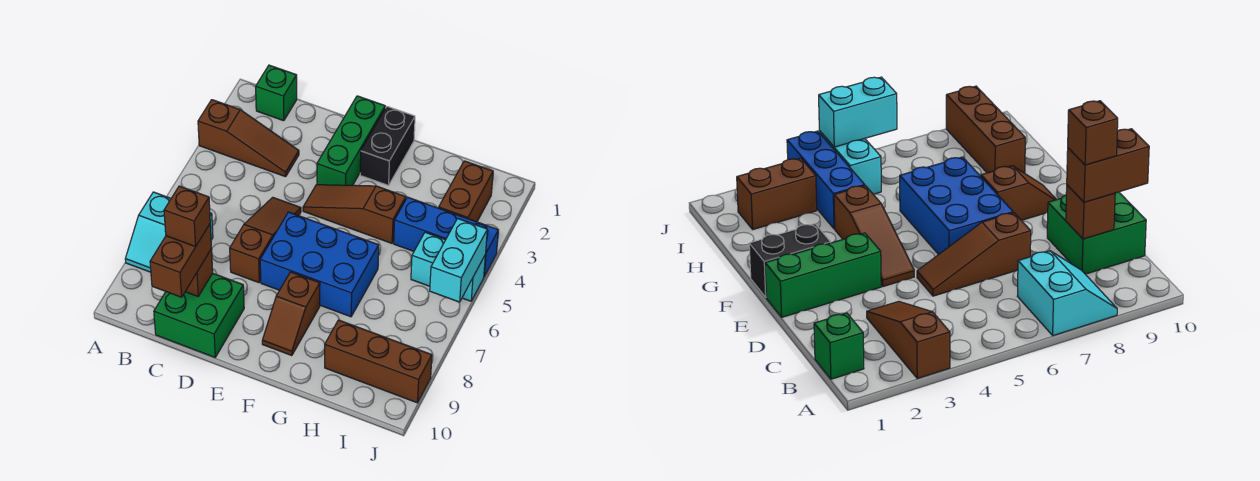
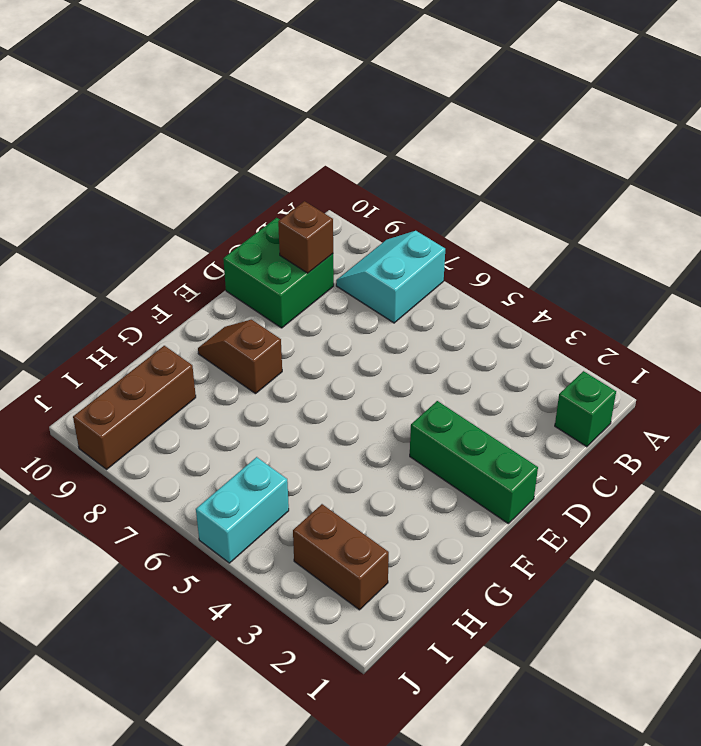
none -> brown 1x3 slope [198,100,299,177]
none -> brown 1x3 slope [230,197,301,283]
none -> brown 1x3 slope [303,185,406,243]

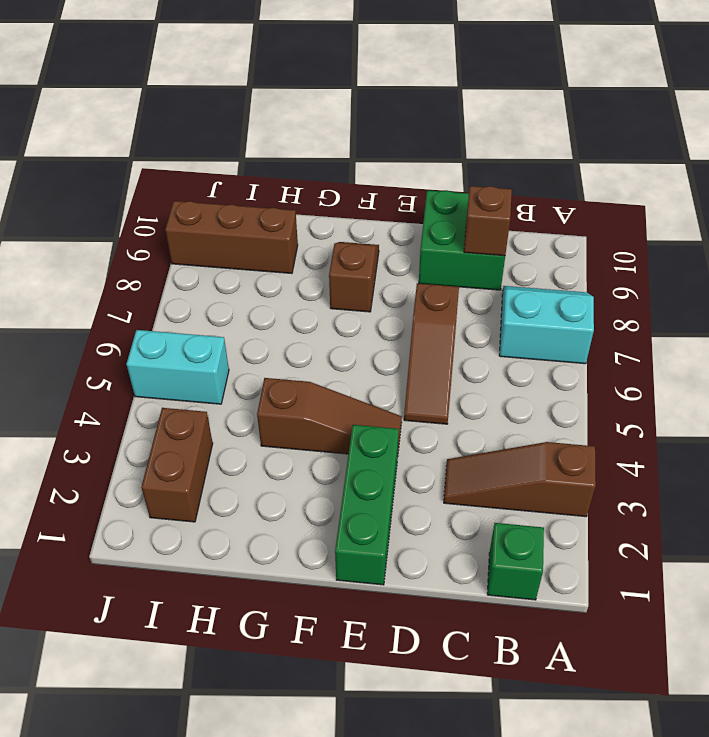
none -> blue 2x3 brick [260,212,379,317]
none -> black 1x2 brick [360,106,415,185]
none -> blue 1x3 brick [394,197,498,276]

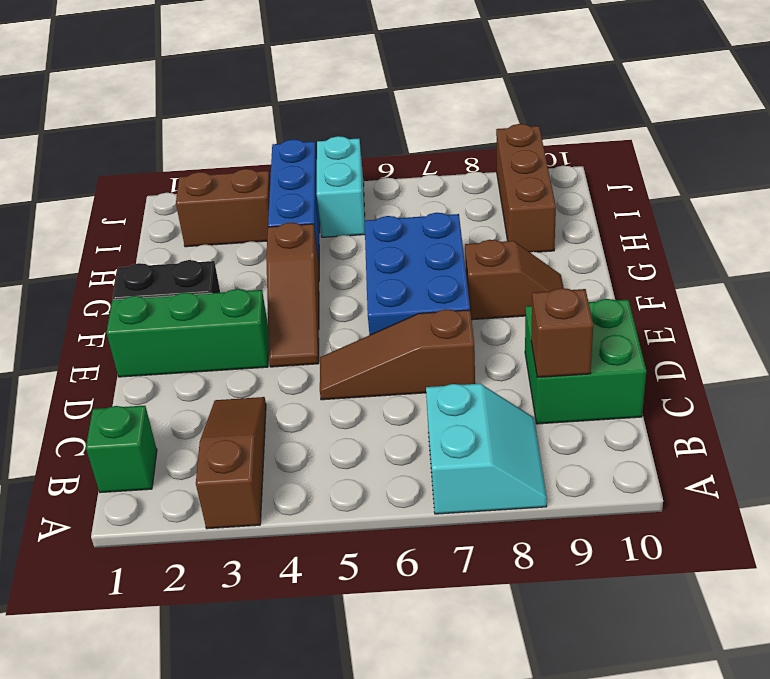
none -> cyan 1x2 brick [430,218,487,302]
none -> brown 1x2 brick [150,224,211,297]
none -> brown 1x1 brick [164,186,210,247]

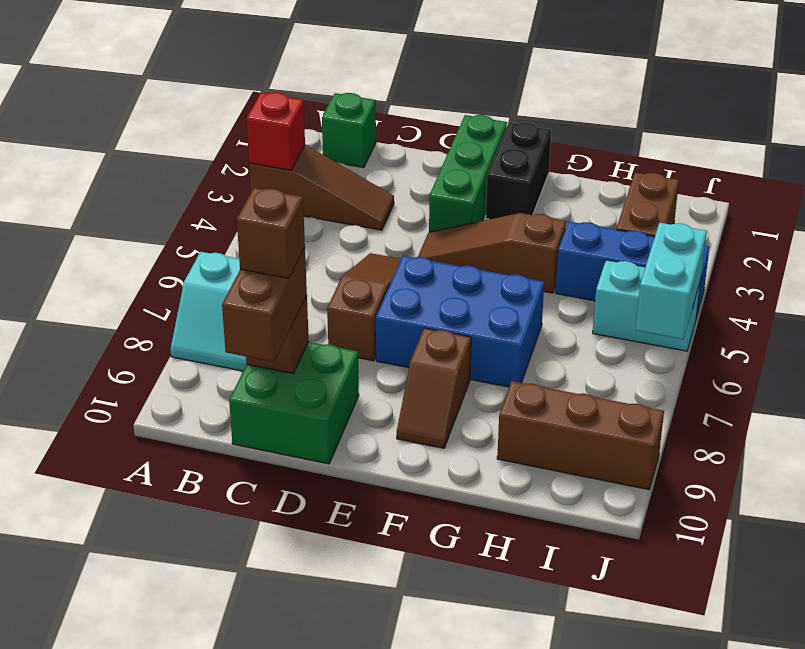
red 1x1 brick [246,92,305,170] -> none

